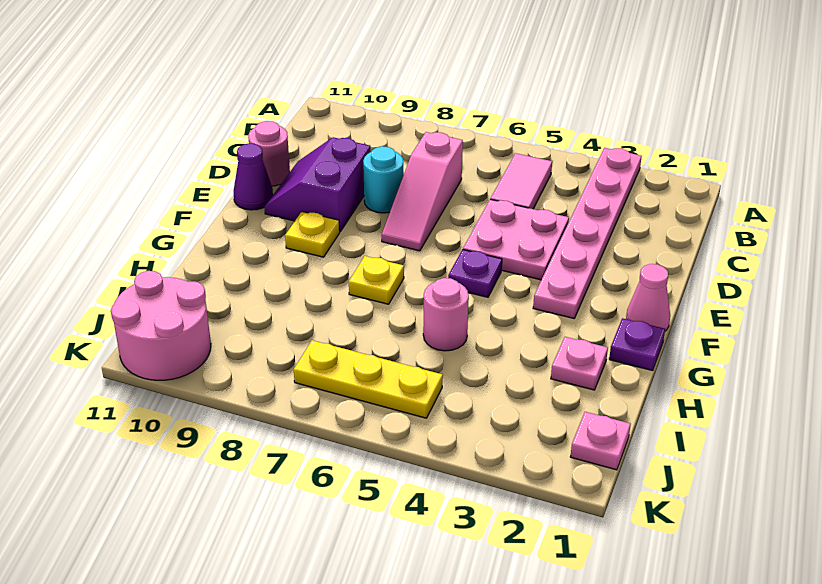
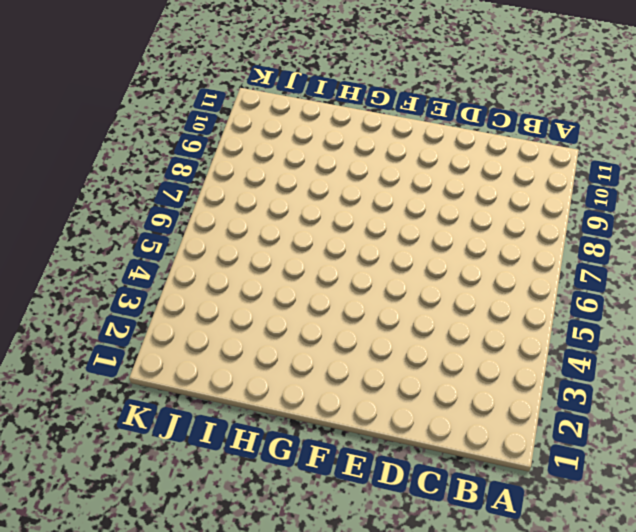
none -> pink 1x6 plate [533,148,642,318]
none -> pink 1x2 tile [491,153,552,209]
none -> pink 1x3 slope [382,132,463,251]

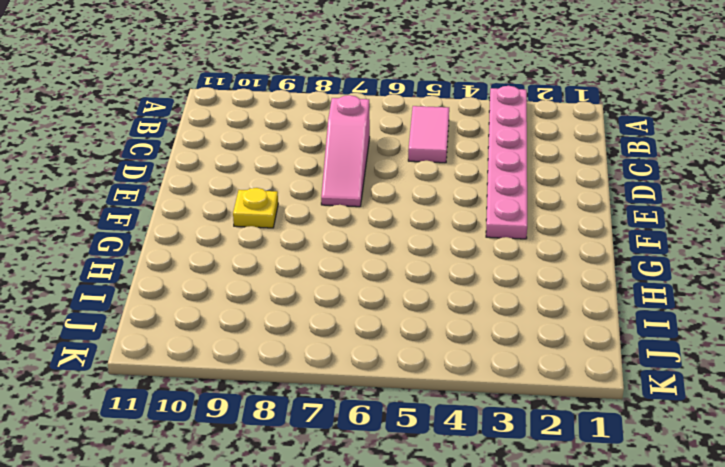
none -> pink 2x2 plate [463,199,569,280]
none -> cyan 1x1 round brick [363,146,404,213]
none -> purple 2x2 slope [265,137,370,232]

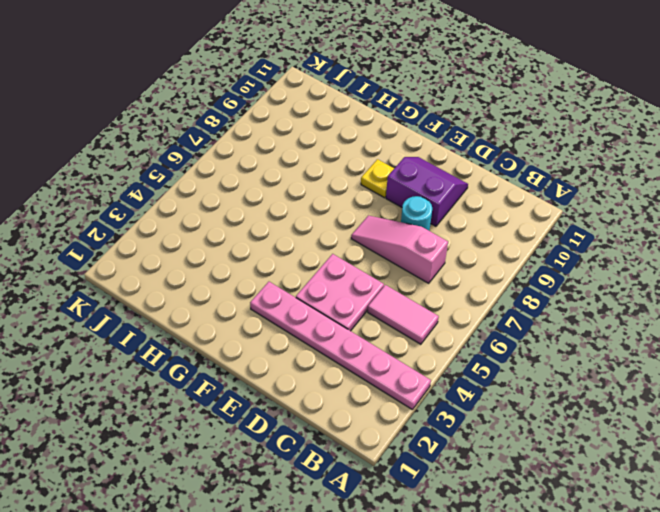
none -> pink 1x1 round brick [248,121,290,186]
none -> purple 1x1 cone [234,143,273,210]
none -> pink 1x1 cone [626,264,670,331]

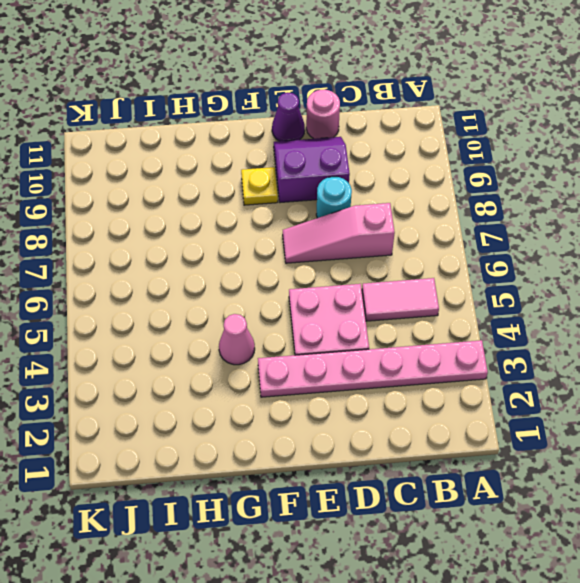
pink 1x1 cone [219,314,255,365] -> pink 1x1 cone moved to [626,264,670,331]
none -> purple 1x1 plate [448,249,502,297]
none -> purple 1x1 plate [609,318,665,371]
none -> yellow 1x1 plate [349,256,404,304]

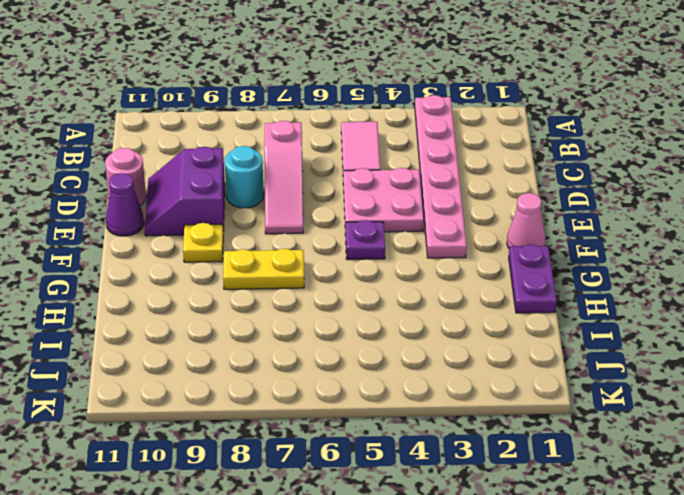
purple 1x2 plate [509,245,557,313] -> purple 1x1 plate [609,318,665,371]
yellow 1x2 plate [223,249,304,289] -> yellow 1x1 plate [349,256,404,304]
none -> pink 1x1 plate [551,337,608,390]
none -> pink 1x1 round brick [423,278,469,351]
none -> pink 1x1 plate [570,412,631,470]

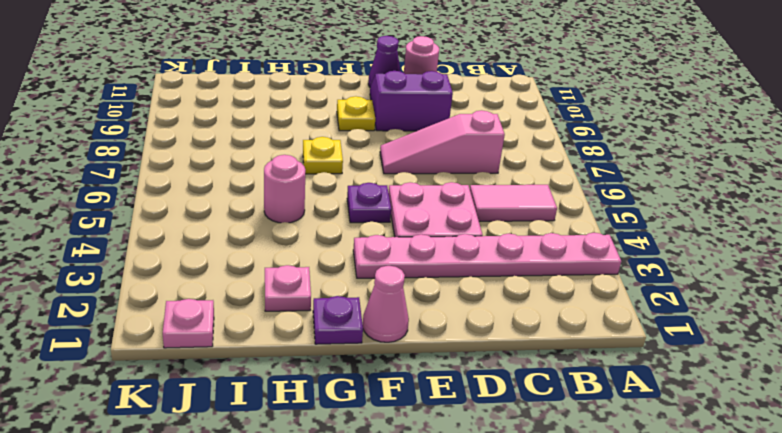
none -> cyan 1x1 round brick [363,146,404,213]
none -> yellow 1x3 plate [294,340,443,418]
none -> pink 2x2 round brick [111,271,211,380]

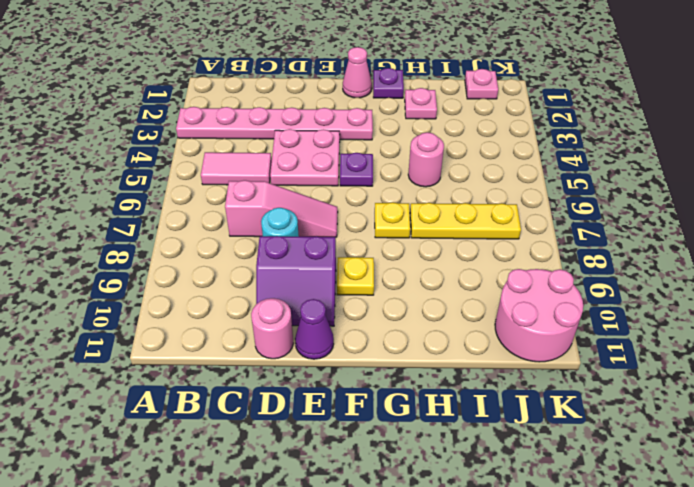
yellow 1x3 plate [410,203,521,239] -> yellow 1x3 plate turned to [294,340,443,418]

